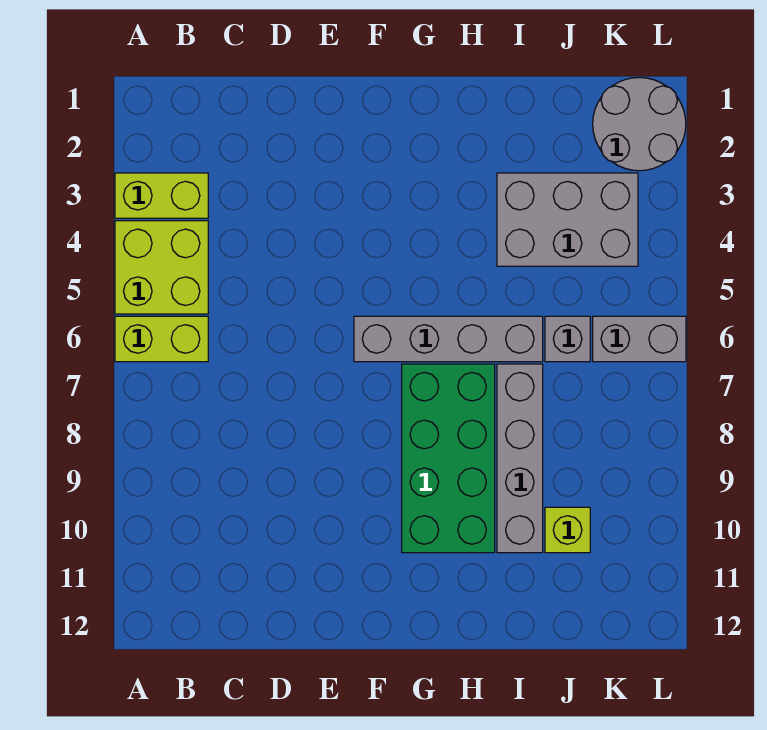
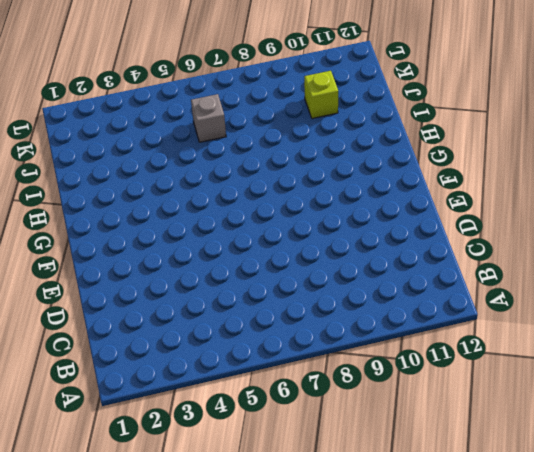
none -> lime 1x2 brick [115,173,208,218]
none -> lime 2x2 brick [115,221,208,314]

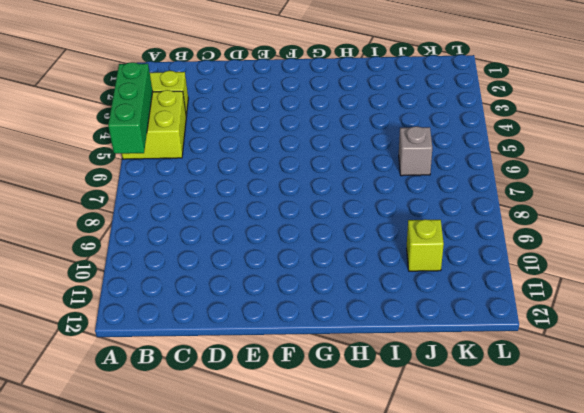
green 1x3 brick [108,62,153,154] -> none
none -> lime 1x2 brick [115,316,208,362]
none -> grey 1x4 brick [354,316,543,362]

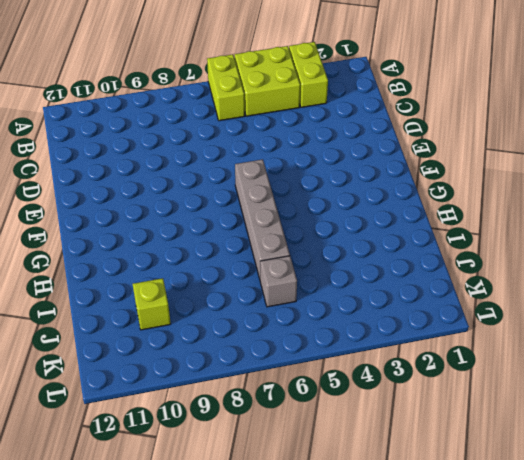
none -> green 2x4 brick [402,364,495,553]
none -> grey 2x3 brick [497,173,638,266]

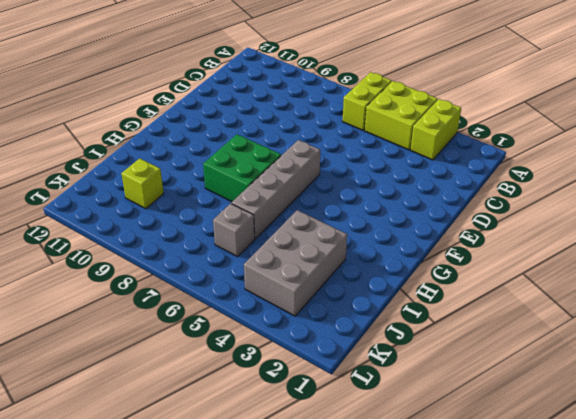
green 2x2 brick [203,134,281,202] -> green 2x4 brick [402,364,495,553]
none -> grey 1x4 brick [497,364,543,553]
none -> grey 2x2 round brick [593,77,686,171]

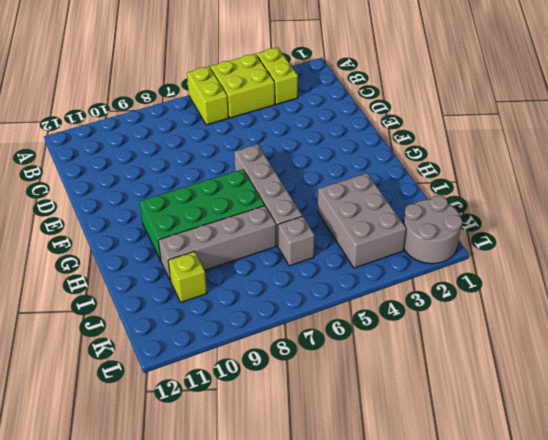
none -> grey 1x2 brick [593,316,686,362]

